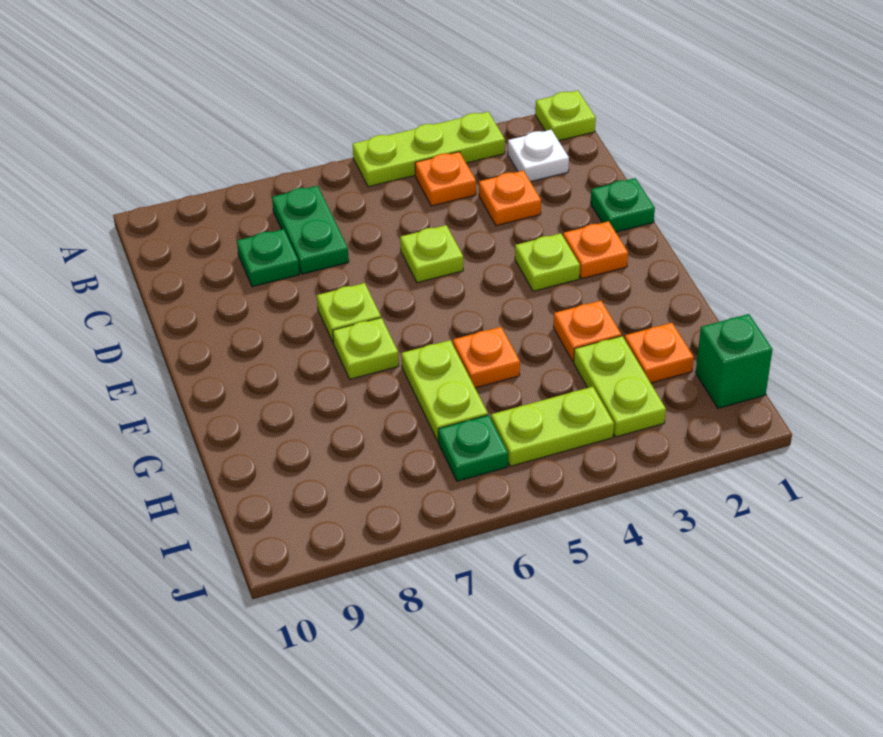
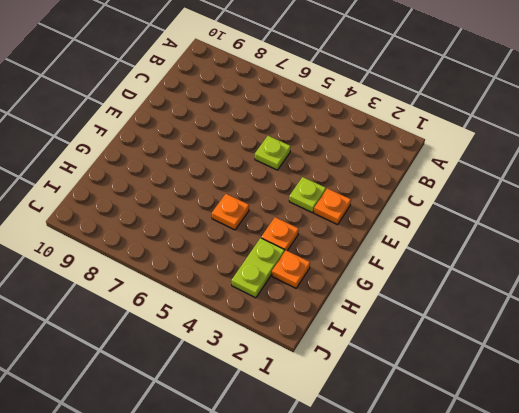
none -> lime 1x1 plate [535,90,596,141]
none -> lime 1x3 plate [353,112,505,187]
none -> white 1x1 plate [508,130,569,182]

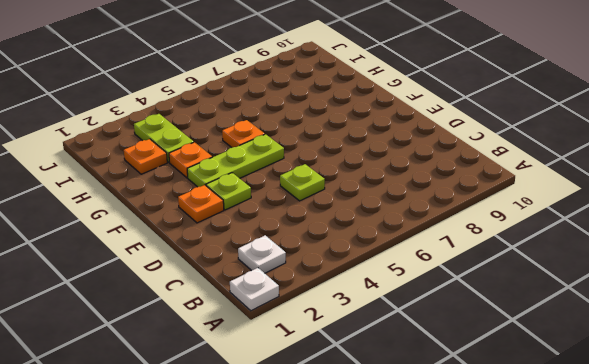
white 1x1 plate [230,268,279,311] -> lime 1x1 plate [535,90,596,141]
lime 1x3 plate [187,134,284,187] -> lime 1x3 plate moved to [353,112,505,187]
none -> orange 1x1 plate [415,152,476,206]
none -> green 1x2 plate [272,186,349,274]
none -> orange 1x1 plate [479,171,541,226]

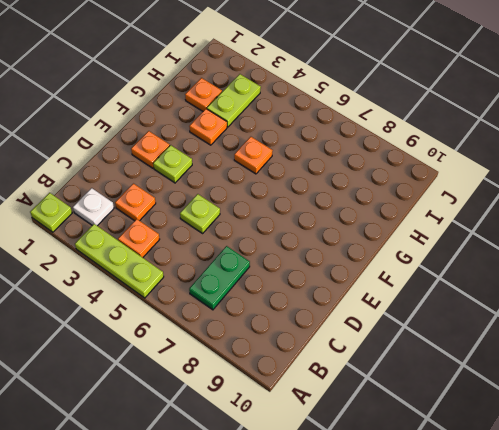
none -> green 1x1 plate [237,229,299,287]
none -> green 1x1 plate [591,178,655,232]
none -> lime 1x1 plate [317,283,381,343]

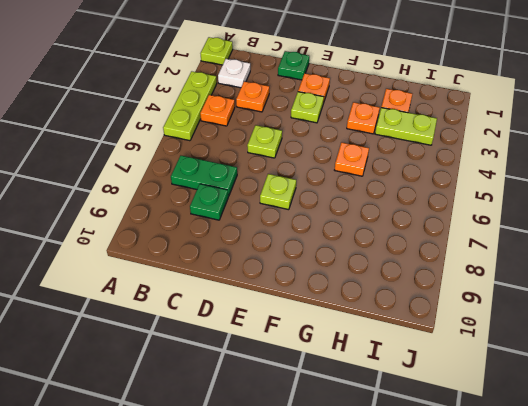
none -> lime 1x1 plate [333,318,399,379]
none -> lime 1x2 plate [401,340,488,441]
none -> green 1x1 brick [696,314,773,408]

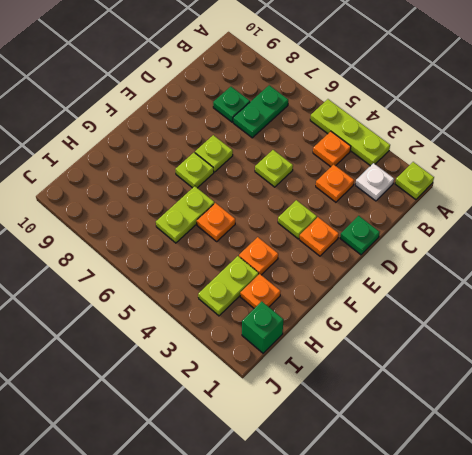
none -> lime 1x2 plate [491,387,614,466]
none -> green 1x1 plate [438,415,508,481]

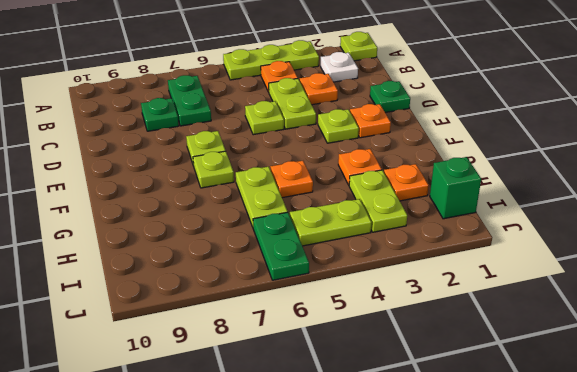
lime 1x2 plate [269,78,316,129] -> none
green 1x2 plate [253,212,309,280] -> green 1x1 plate [438,415,508,481]

